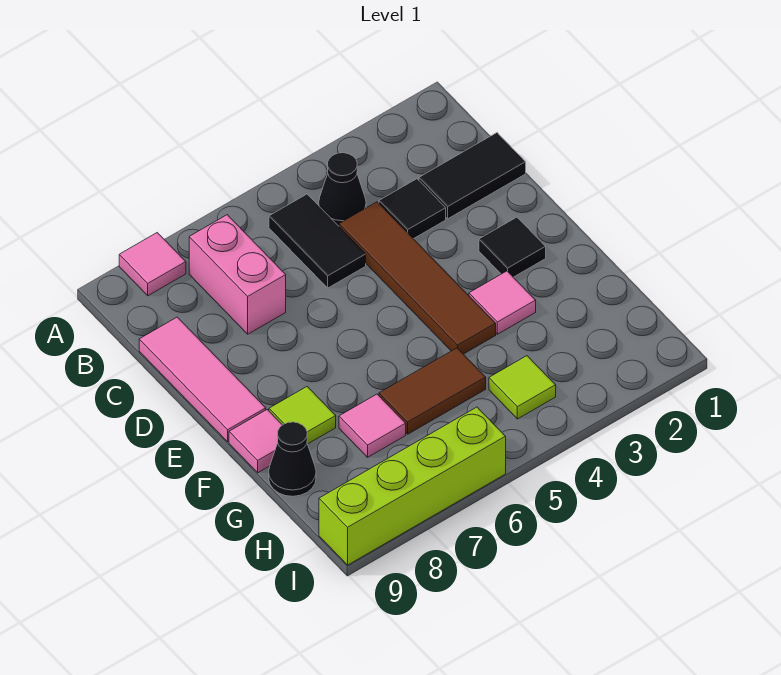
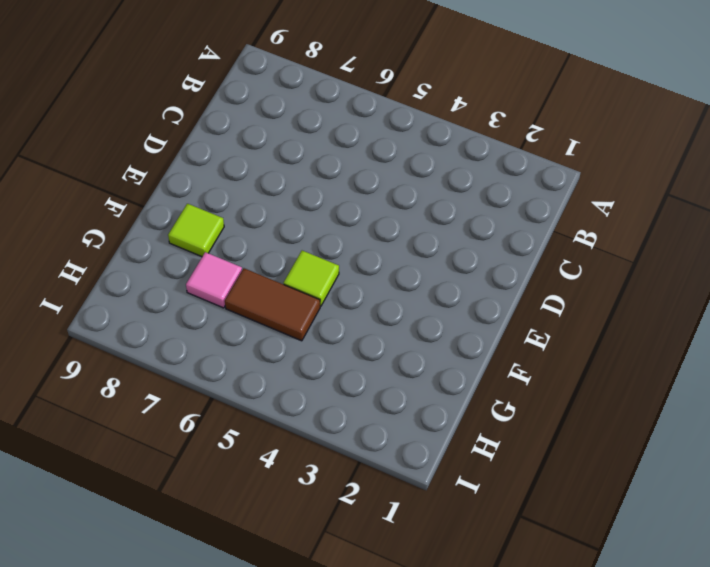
lime 1x1 tile [284,251,339,306] -> lime 1x1 tile moved to [489,356,556,419]
none -> pink 1x1 tile [119,233,186,296]
none -> black 1x1 cone [319,153,366,226]
none -> black 1x2 tile [269,194,366,288]

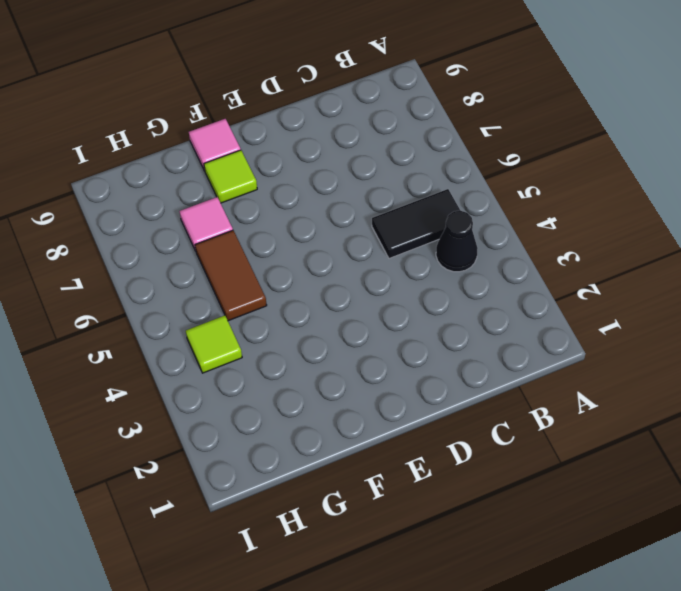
none -> pink 1x1 tile [119,233,186,296]
none -> pink 1x2 brick [189,215,286,334]
none -> black 1x2 tile [419,133,526,219]

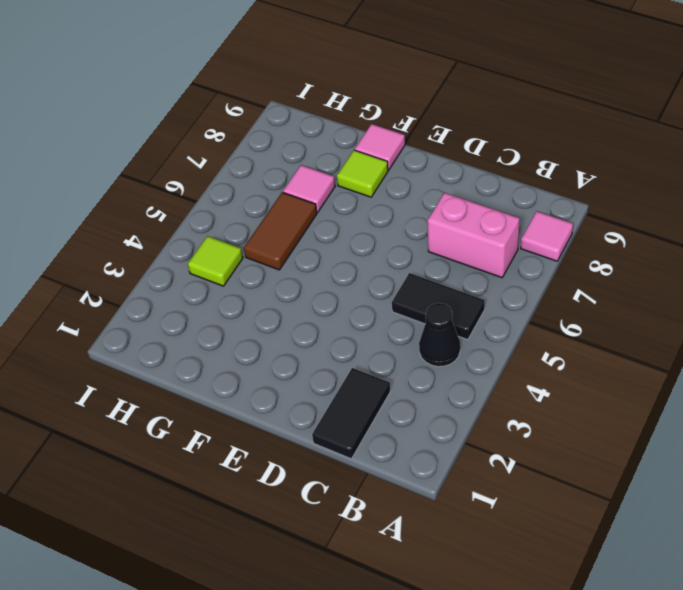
none -> black 1x1 tile [379,179,446,239]
none -> brown 1x4 tile [339,202,496,354]
none -> pink 1x3 tile [139,317,266,442]

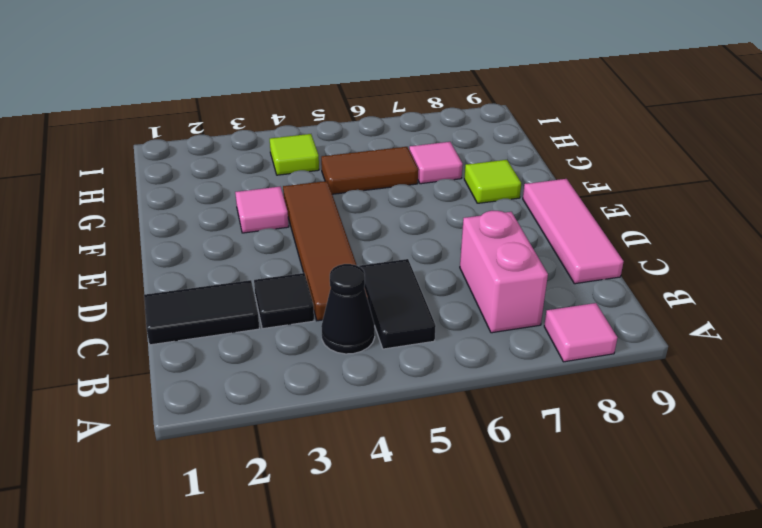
none -> black 1x1 tile [479,217,546,277]
none -> pink 1x1 tile [229,410,282,473]
none -> black 1x1 cone [269,422,316,496]

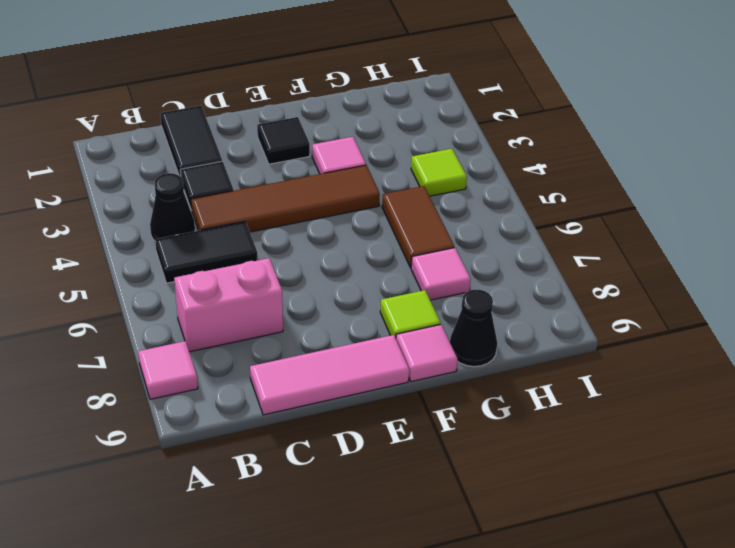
none -> lime 1x4 brick [319,407,506,565]

